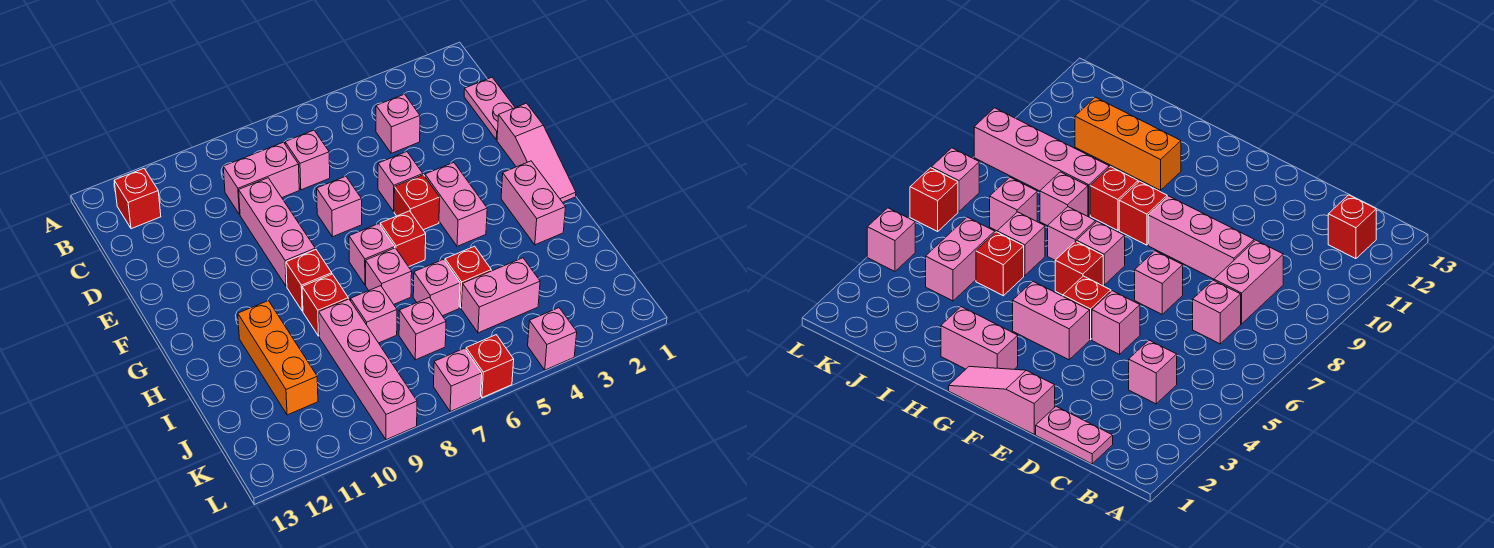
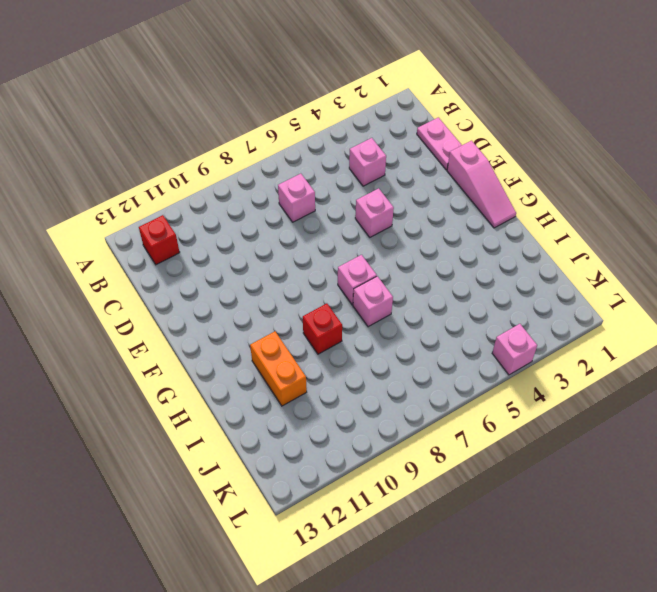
orange 1x2 brick [250,331,307,406] -> orange 1x3 brick [238,301,318,415]
none -> pink 1x2 brick [223,142,299,215]
none -> pink 1x3 brick [239,178,315,286]
none -> pink 1x1 brick [317,176,362,237]

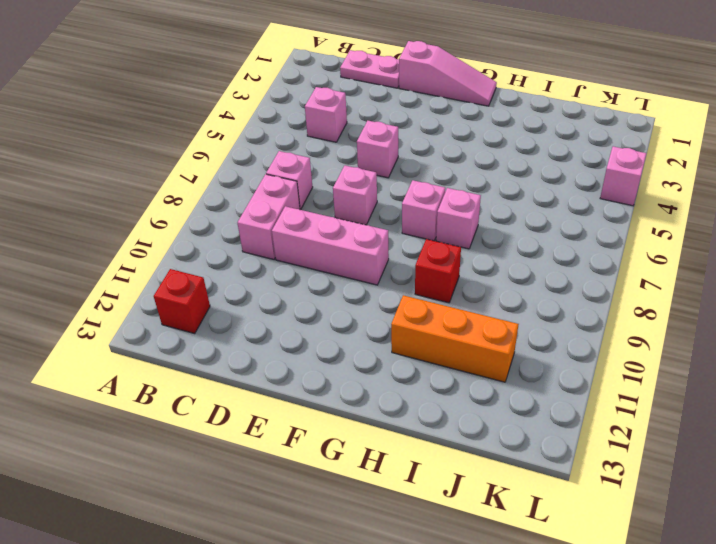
none -> pink 1x2 brick [425,163,487,246]
none -> red 1x1 brick [394,175,440,230]
none -> pink 1x2 brick [501,161,566,245]

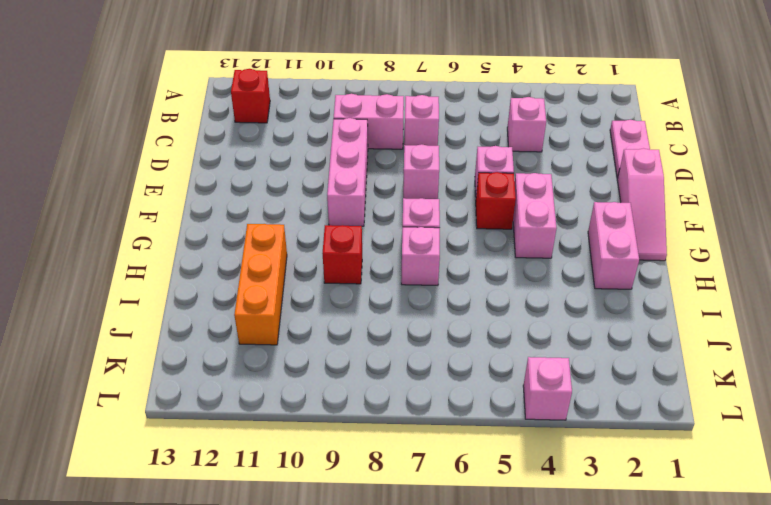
none -> red 1x1 brick [380,211,426,267]
none -> red 1x1 brick [286,249,332,311]
none -> red 1x1 brick [445,246,491,308]

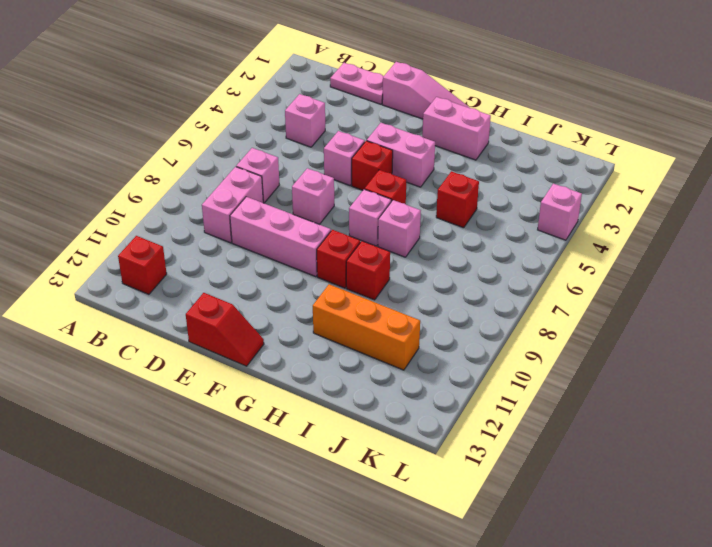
red 1x2 slope [186,293,264,366] -> none
none -> pink 1x1 brick [413,259,460,316]
none -> pink 1x1 brick [351,286,397,343]
none -> pink 1x4 brick [319,299,417,440]

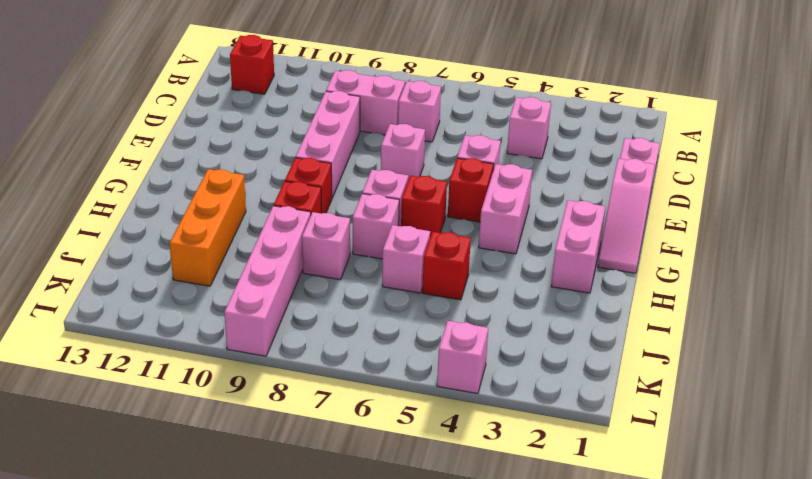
none -> pink 1x2 brick [461,258,540,333]
none -> pink 1x1 brick [399,297,446,360]
none -> red 1x1 brick [466,335,514,398]

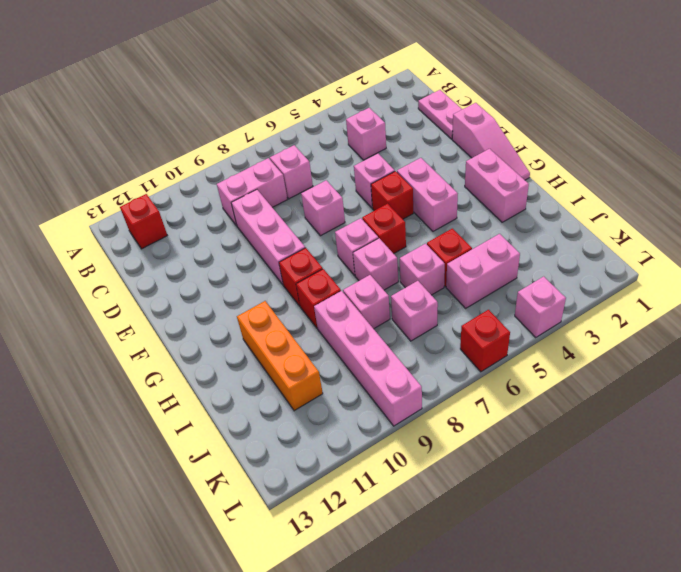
none -> pink 1x1 brick [433,348,482,411]

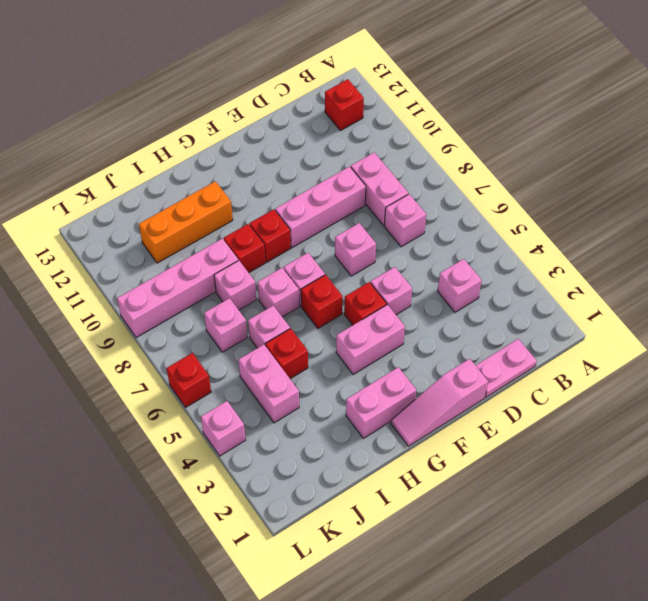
none -> pink 1x1 brick [433,348,482,411]

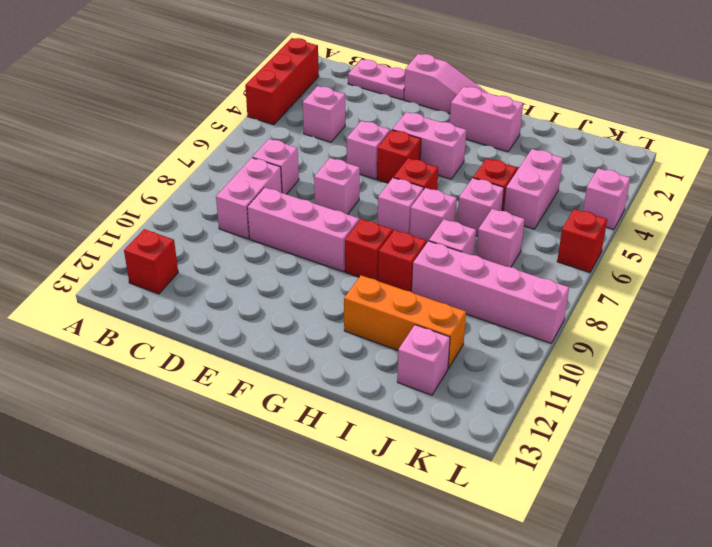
red 1x3 brick [245,38,319,125] -> none
pink 1x1 brick [397,325,450,395] -> pink 1x1 brick moved to [433,348,482,411]

